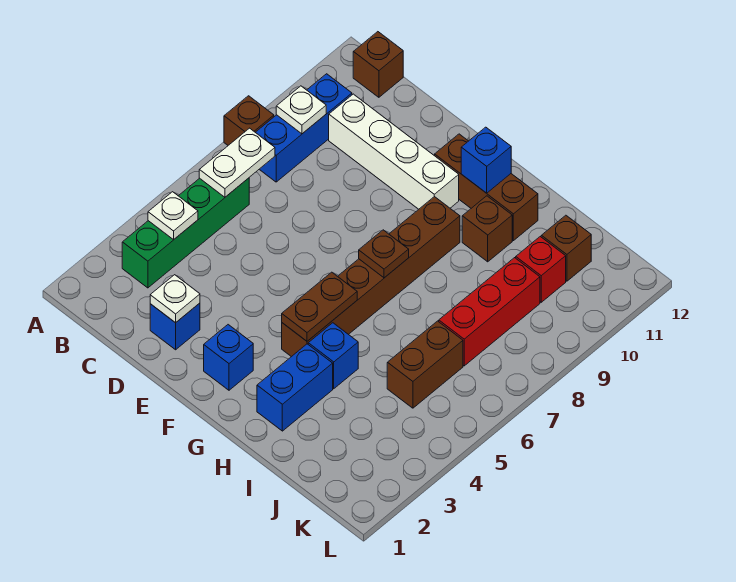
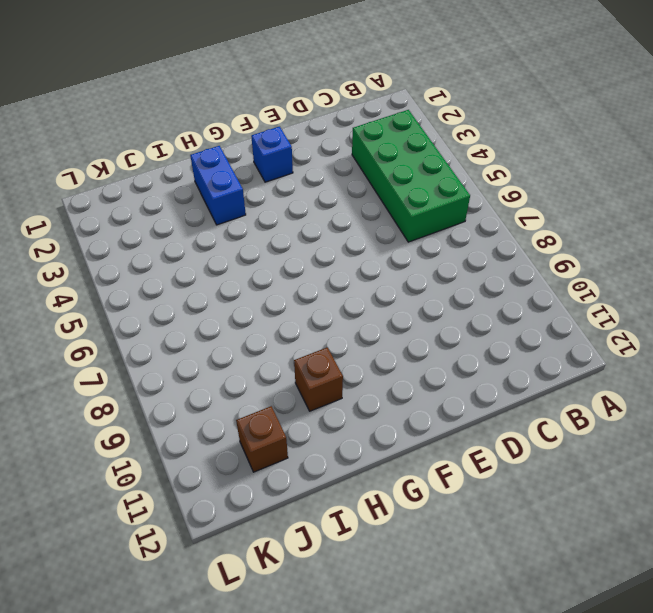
green 2x4 brick [352,110,470,242] -> green 1x4 brick [122,178,249,288]
none -> brown 1x1 brick [224,96,274,145]
none -> blue 1x3 brick [255,74,352,182]
none -> brown 1x1 brick [353,32,403,97]

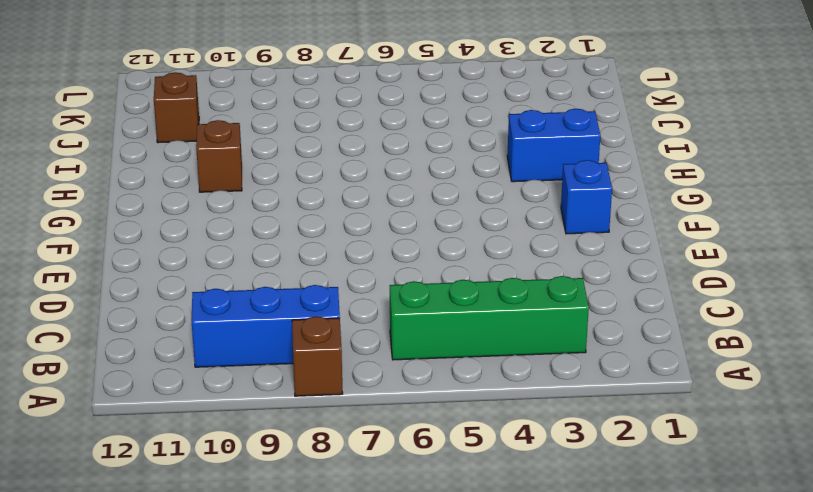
none -> brown 1x1 brick [353,32,403,97]
none -> white 1x4 brick [329,94,459,209]
none -> blue 1x1 brick [150,303,200,350]

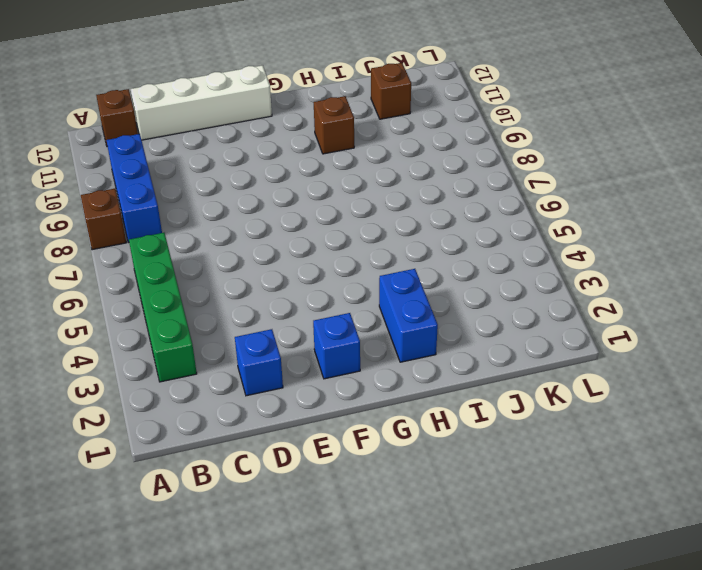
white 1x4 brick [131,65,272,140] -> white 1x4 brick moved to [329,94,459,209]
none -> brown 1x3 brick [435,134,538,241]
none -> brown 1x6 brick [282,197,460,357]
none -> blue 1x1 brick [308,323,358,389]

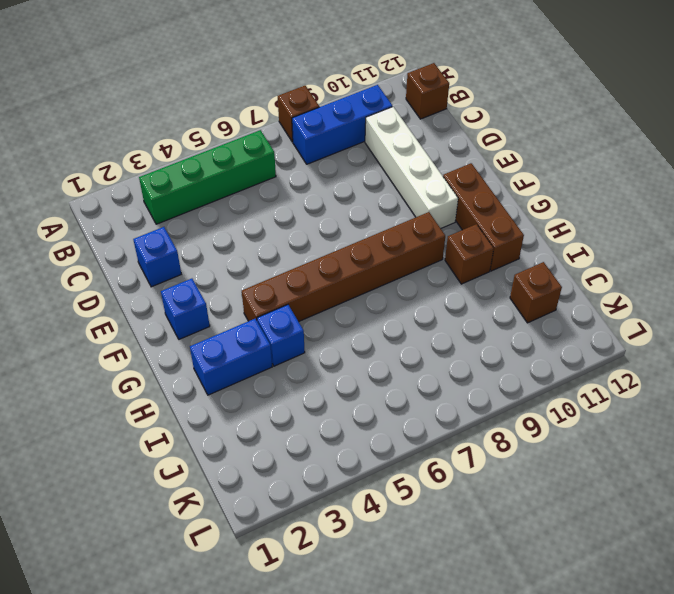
none -> brown 1x2 brick [387,321,463,408]
none -> red 1x3 brick [439,258,540,366]
none -> red 1x1 brick [516,237,566,302]

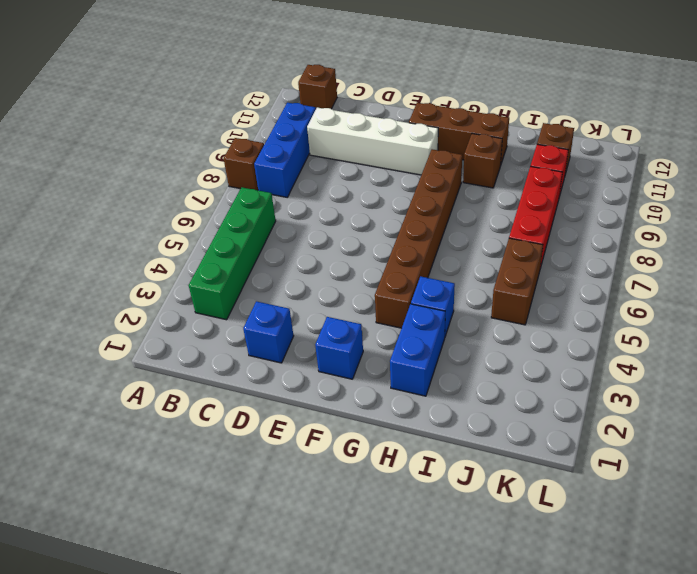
none -> white 1x1 plate [148,192,198,240]
none -> white 1x2 plate [199,128,275,197]
none -> white 1x1 plate [276,86,326,134]

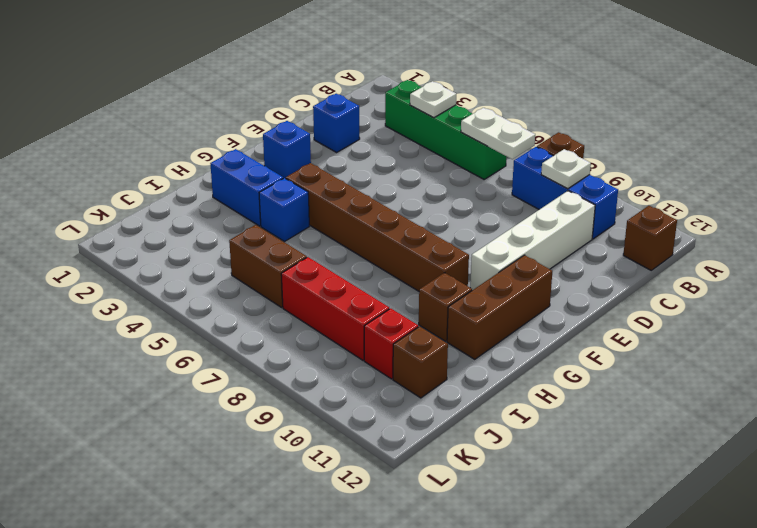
none -> white 1x1 plate [150,275,200,323]
none -> brown 1x2 plate [282,272,357,341]
none -> brown 1x1 plate [359,230,409,278]

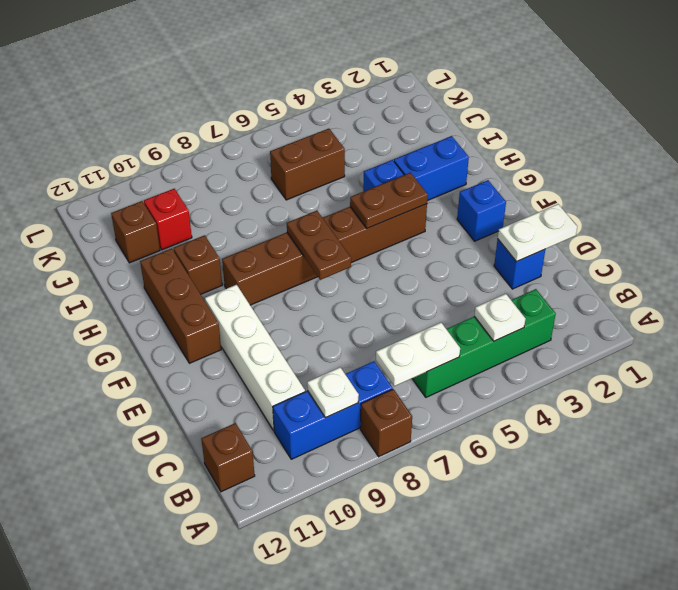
white 1x2 plate [498,204,577,262] -> white 1x1 plate [150,275,200,323]
brown 1x2 plate [287,211,351,280] -> brown 1x1 plate [359,230,409,278]
none -> red 1x3 brick [439,258,540,366]
none -> blue 1x1 brick [461,127,511,193]

